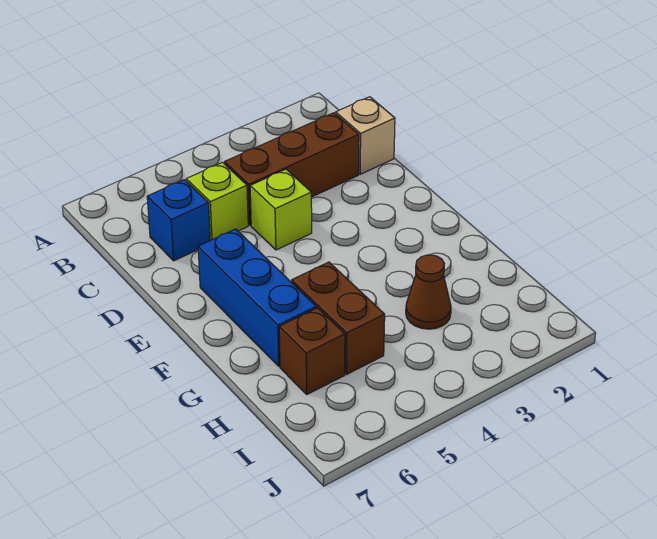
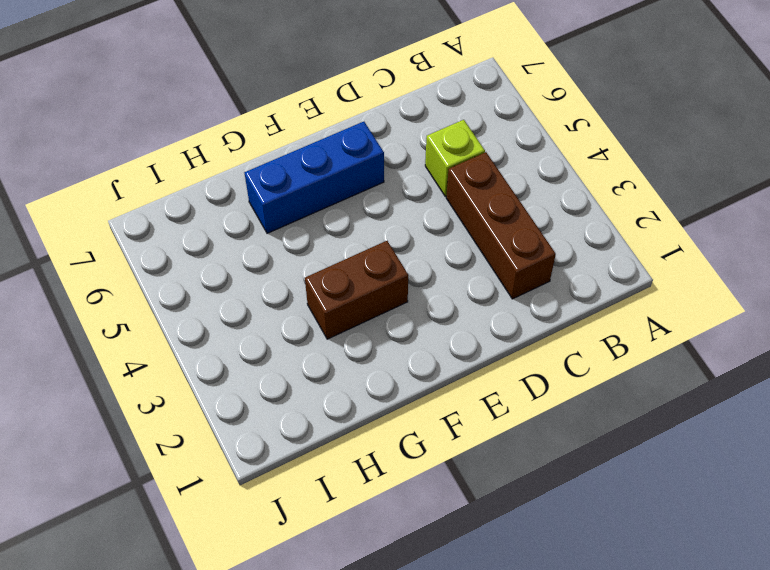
brown 1x2 brick [305,241,408,339] -> brown 1x2 brick moved to [292,262,385,374]
none -> tan 1x1 brick [336,97,395,174]
none -> blue 1x1 brick [147,180,210,261]

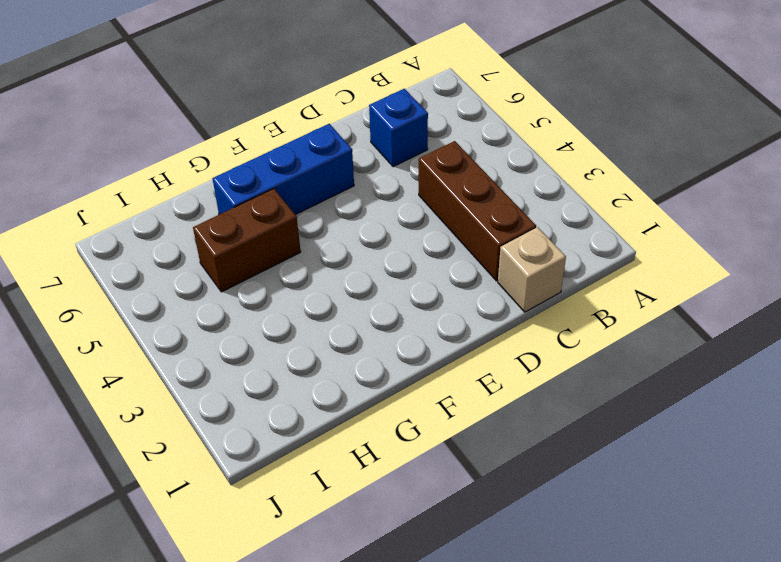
none -> lime 1x1 brick [186,162,248,240]
none -> lime 1x1 brick [250,169,312,250]

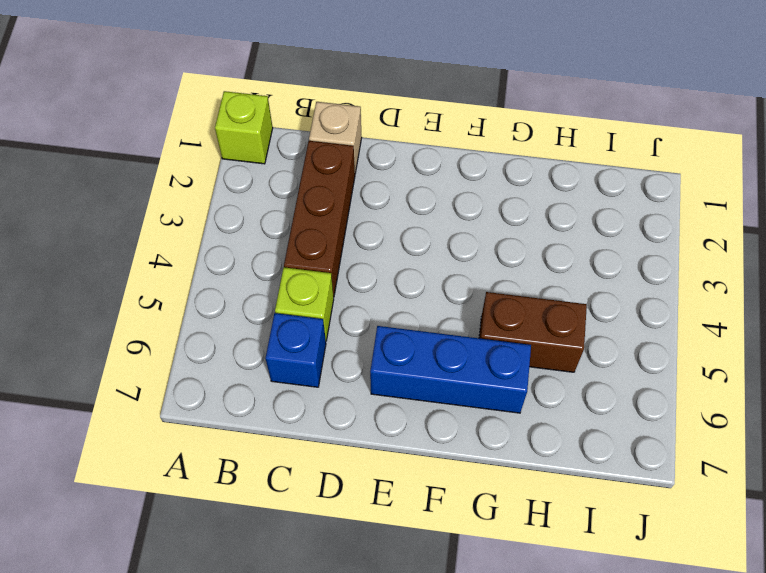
lime 1x1 brick [215,91,273,164] -> lime 1x1 brick moved to [250,169,312,250]
none -> brown 1x1 cone [406,255,451,329]
none -> brown 1x1 brick [279,308,345,394]

